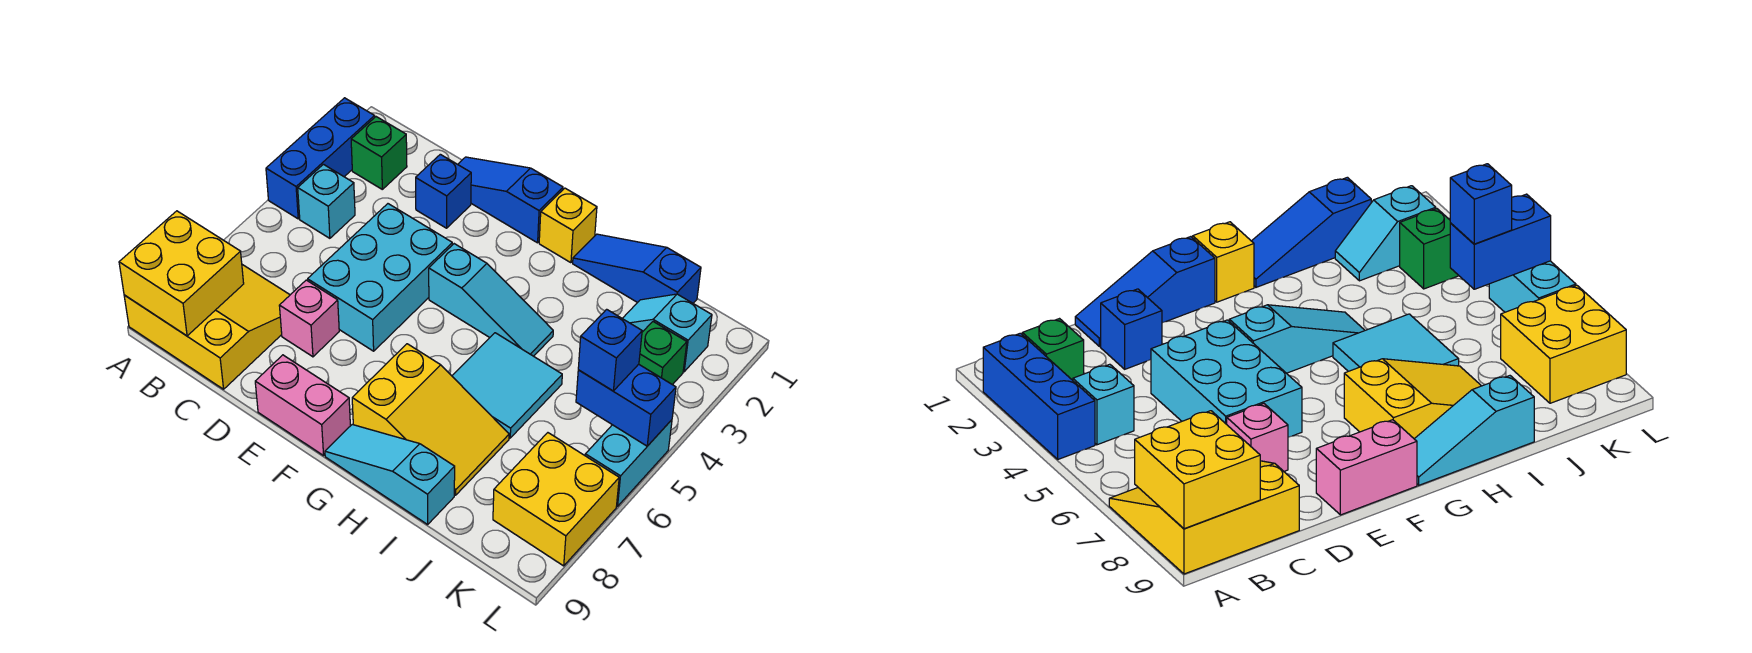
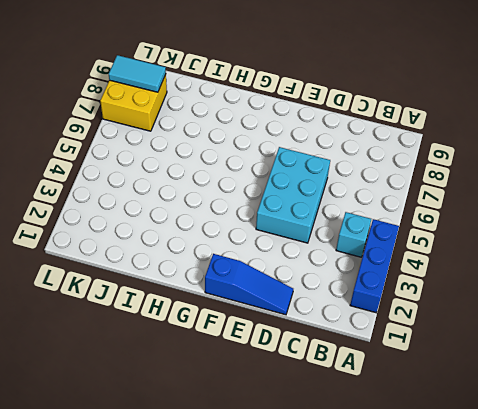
cyan 1x2 tile [109,55,166,92] -> none
none -> yellow 3x3 slope [124,265,290,389]
none -> green 1x1 brick [351,117,407,189]
none -> blue 1x1 brick [416,154,471,228]

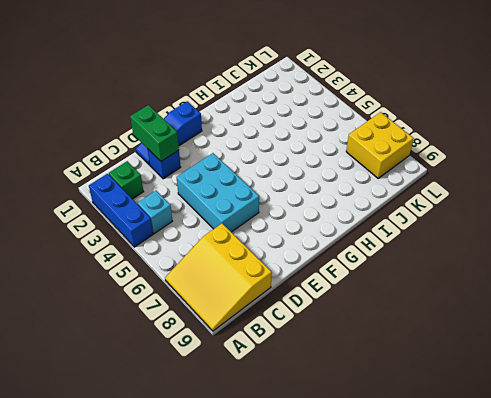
yellow 3x3 slope [165,224,272,331] -> yellow 3x3 slope turned to [124,265,290,389]
green 1x2 brick [130,105,179,161] -> none
none -> pink 1x1 brick [279,280,339,357]
none -> pink 1x2 brick [255,355,350,456]
none -> cyan 1x3 slope [429,244,553,356]

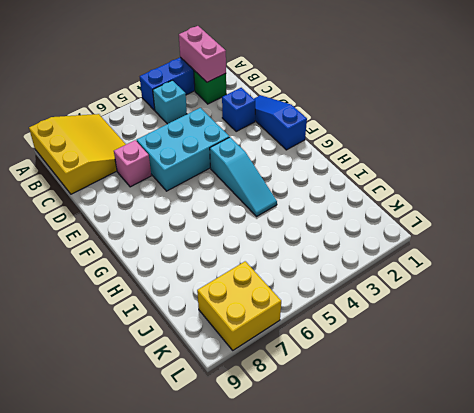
pink 1x2 brick [179,26,226,82] -> pink 1x2 brick moved to [255,355,350,456]
none -> yellow 1x1 brick [539,188,597,263]
none -> yellow 2x3 slope [352,344,509,495]
none -> cyan 1x3 slope [325,425,455,524]

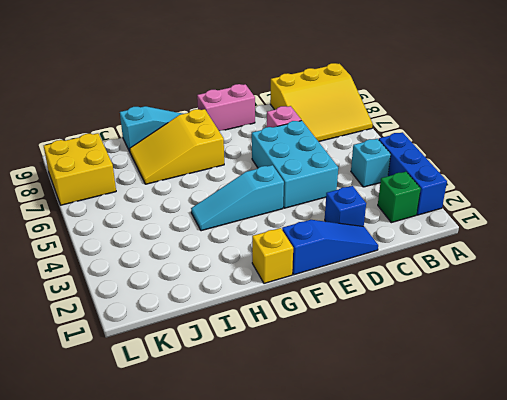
none -> blue 1x3 slope [573,234,701,303]
none -> cyan 2x2 tile [452,333,562,438]
none -> cyan 1x2 slope [622,294,712,372]

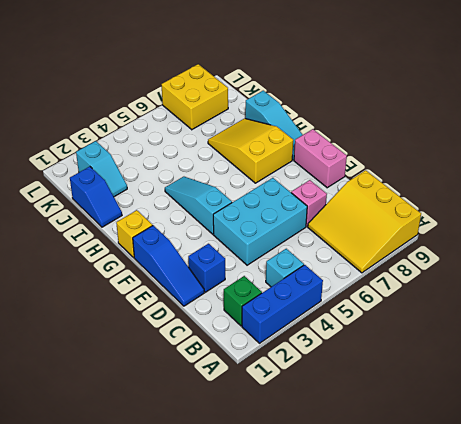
blue 1x2 slope [70,167,122,227] -> blue 1x3 slope [573,234,701,303]
none -> cyan 2x2 tile [452,333,562,438]
none -> green 1x1 brick [639,322,687,385]
none -> cyan 1x2 brick [585,420,672,506]

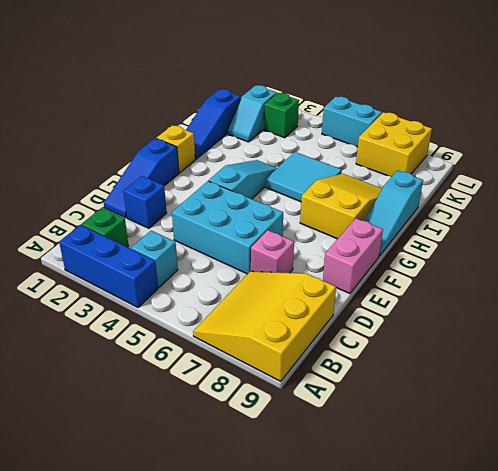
none -> yellow 2x2 brick [119,211,244,336]
none -> blue 1x2 brick [576,364,676,446]
none -> blue 1x1 brick [578,309,642,391]

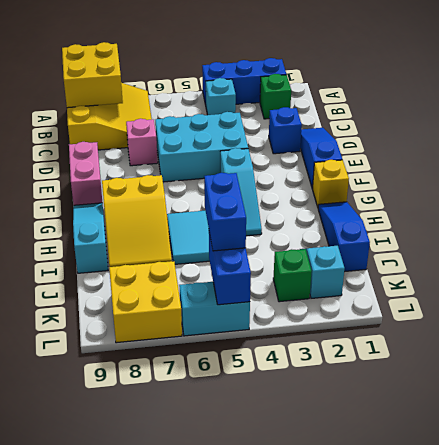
blue 1x2 brick [204,173,246,251] -> blue 1x1 brick [578,309,642,391]

